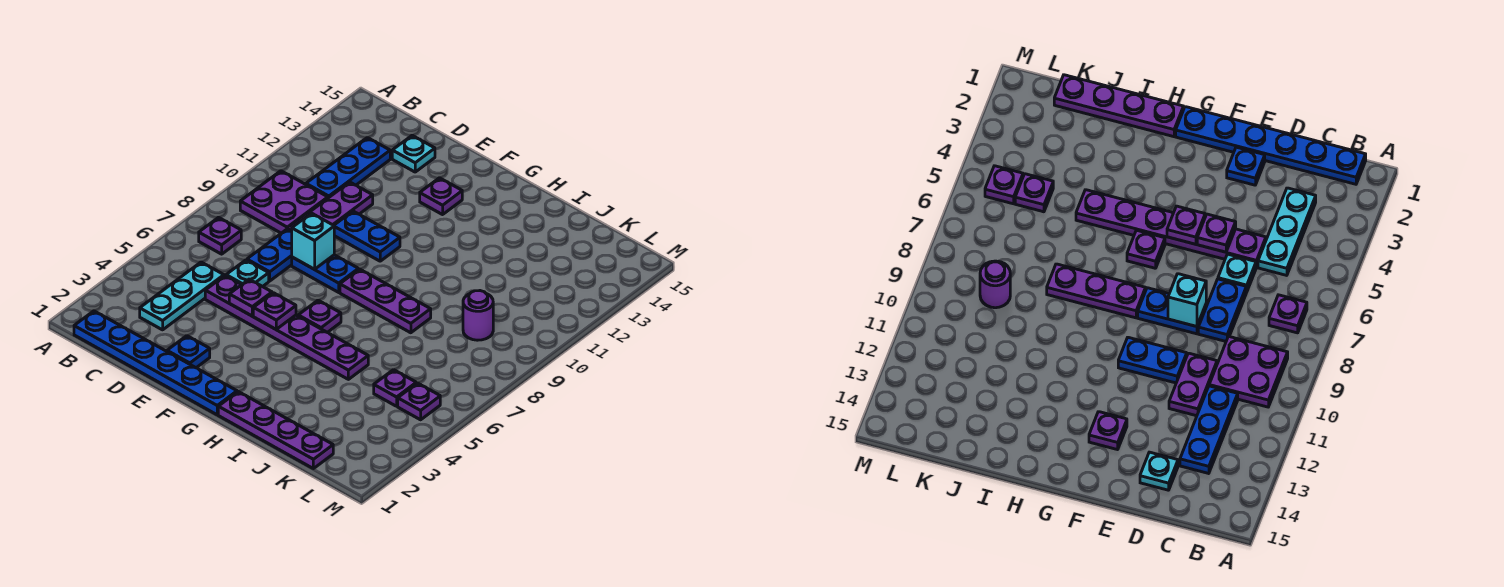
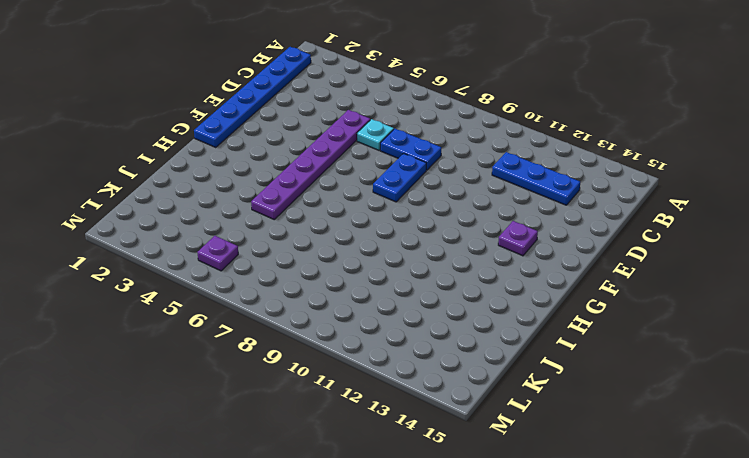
none -> purple 1x1 plate [199,217,241,254]
none -> purple 2x2 plate [240,171,328,233]
none -> cyan 1x3 plate [140,262,224,330]

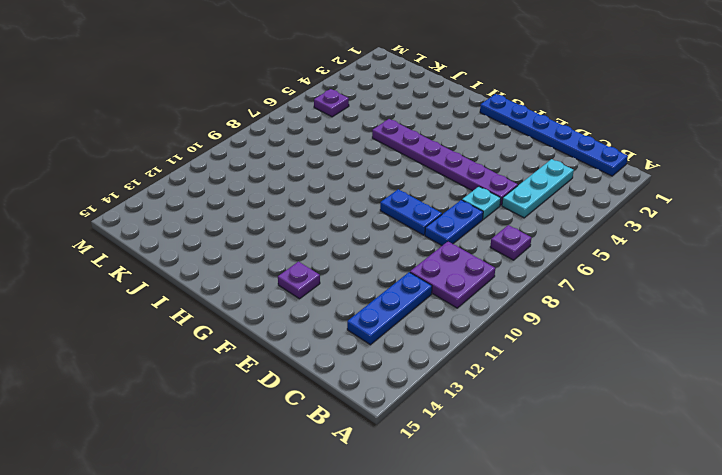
none -> purple 1x2 plate [309,182,373,225]
none -> cyan 1x1 plate [392,135,435,172]
none -> blue 1x1 plate [167,336,210,368]

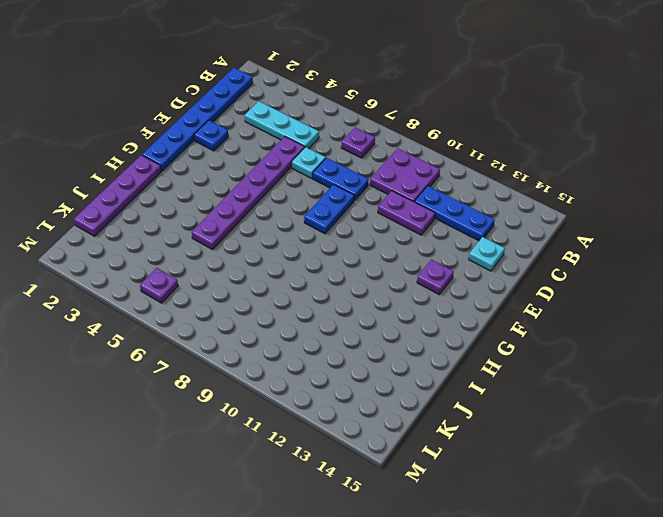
none -> blue 1x2 plate [334,211,400,261]
none -> purple 1x1 plate [298,300,341,332]
none -> purple 1x3 plate [340,269,431,333]

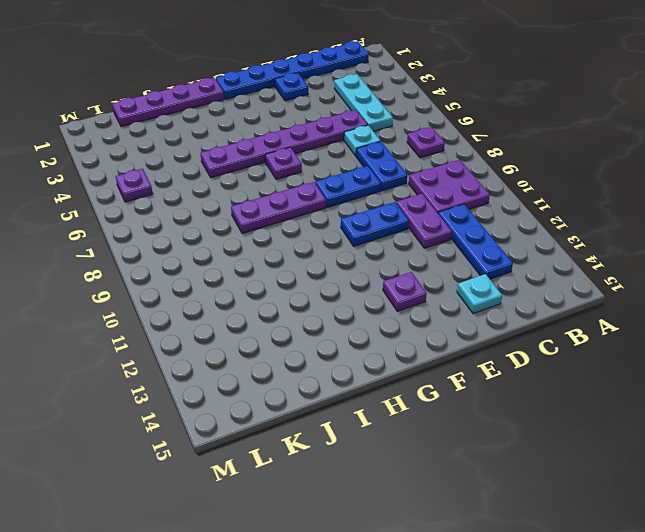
none -> purple 1x1 plate [374,370,416,406]
none -> purple 1x1 round brick [463,291,493,340]
none -> purple 1x1 plate [229,279,272,316]

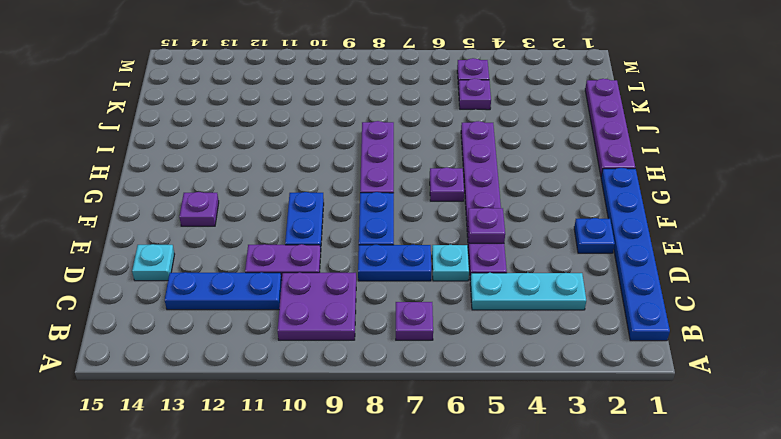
none -> purple 1x1 round brick [463,291,493,340]
none -> cyan 1x1 brick [292,213,334,269]
none -> purple 1x1 plate [253,293,296,329]

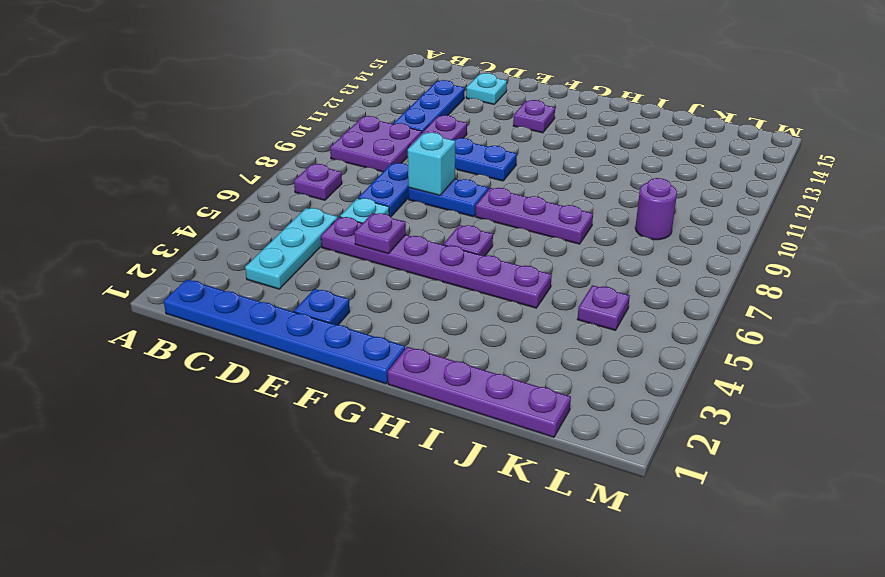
none -> purple 1x1 plate [398,383,440,420]
none -> purple 1x1 plate [253,293,296,329]

